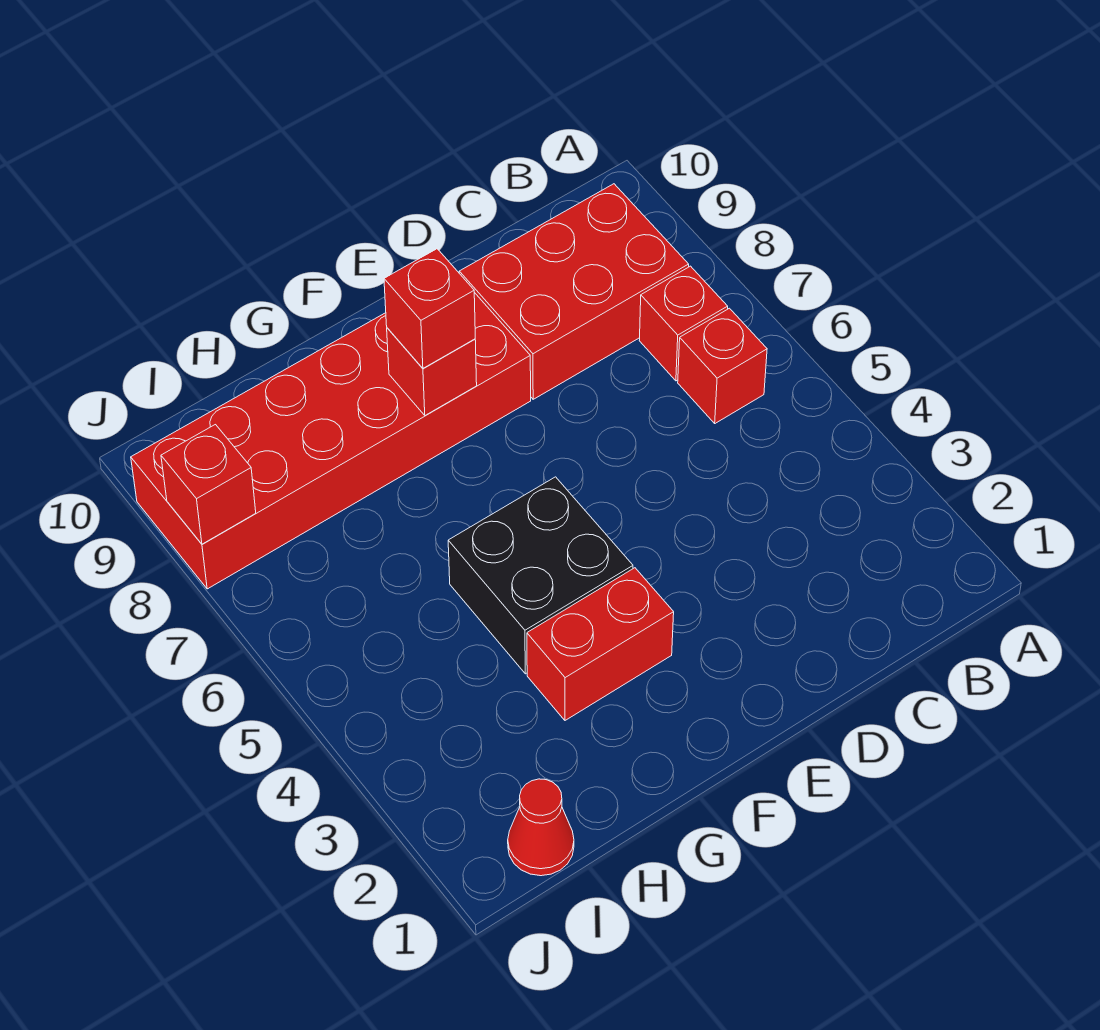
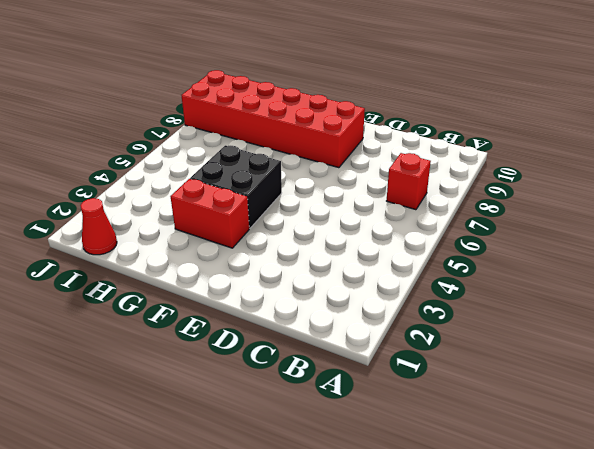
none -> red 1x1 brick [678,308,767,423]
none -> red 2x3 brick [459,184,689,399]

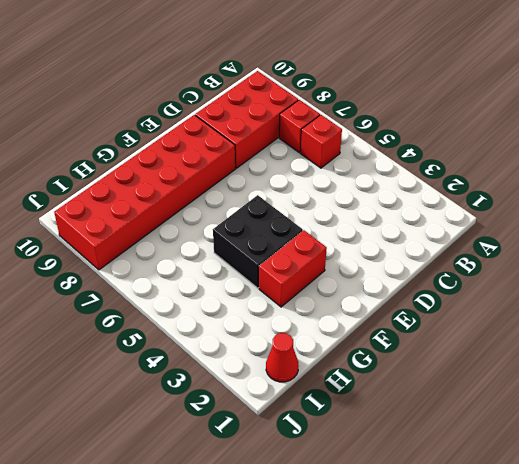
none -> red 1x1 brick [387,328,477,415]
none -> red 1x1 brick [161,425,256,544]

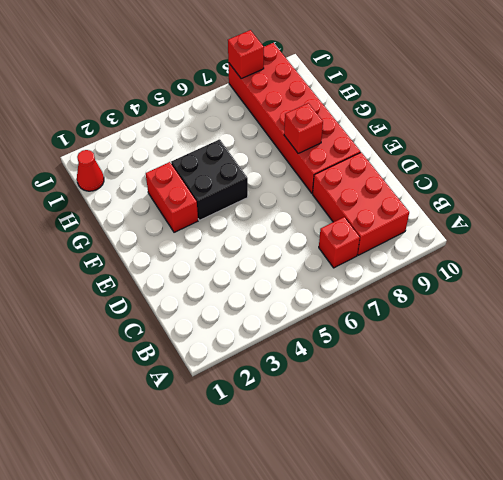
none -> red 1x1 brick [678,308,767,423]
none -> red 1x1 brick [384,249,475,368]

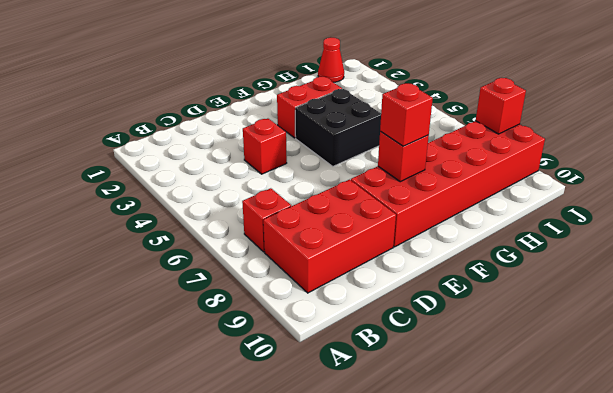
red 1x1 brick [243,119,287,174] -> red 1x1 brick moved to [678,308,767,423]

